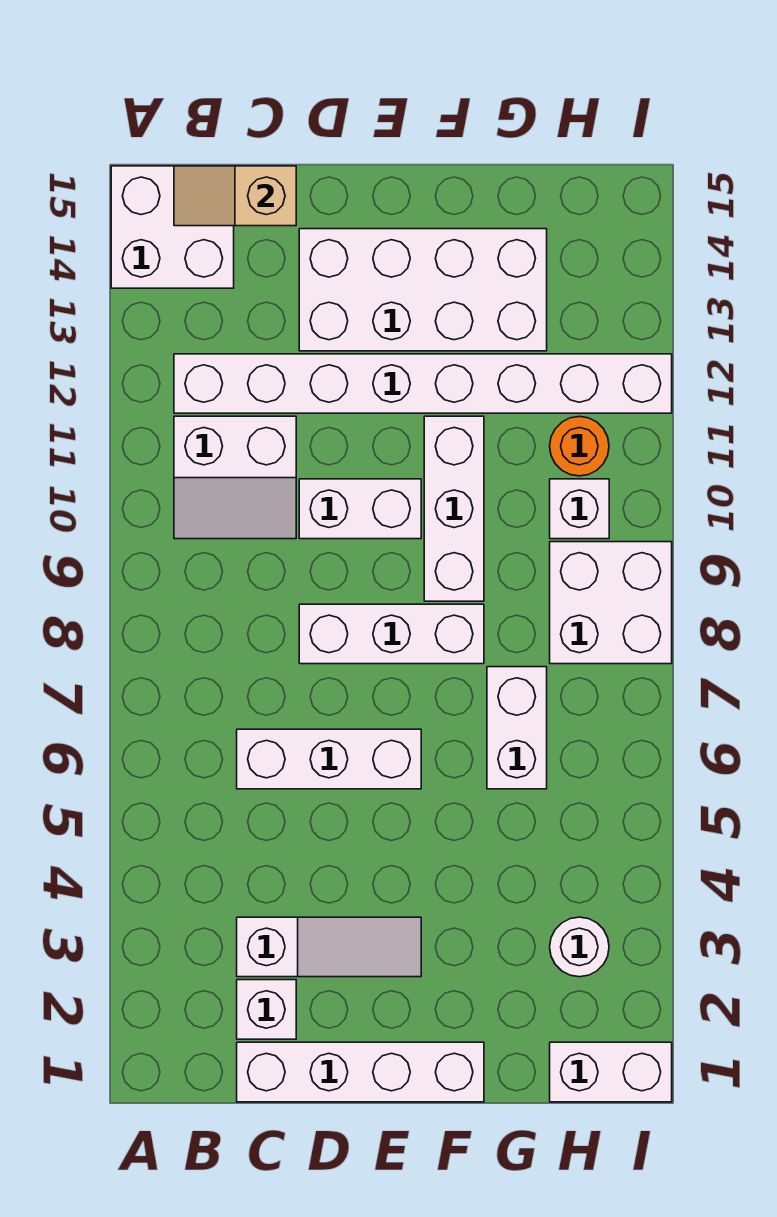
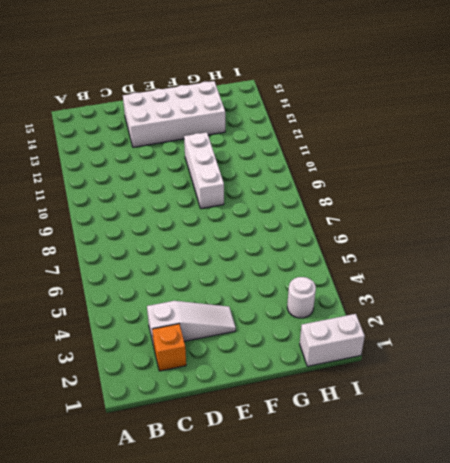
orange 1x1 brick [152,324,186,371] -> white 1x1 brick [237,980,296,1039]
none -> white 2x2 brick [111,166,234,288]
none -> white 2x2 slope [174,416,296,539]
none -> white 1x8 brick [174,354,672,413]

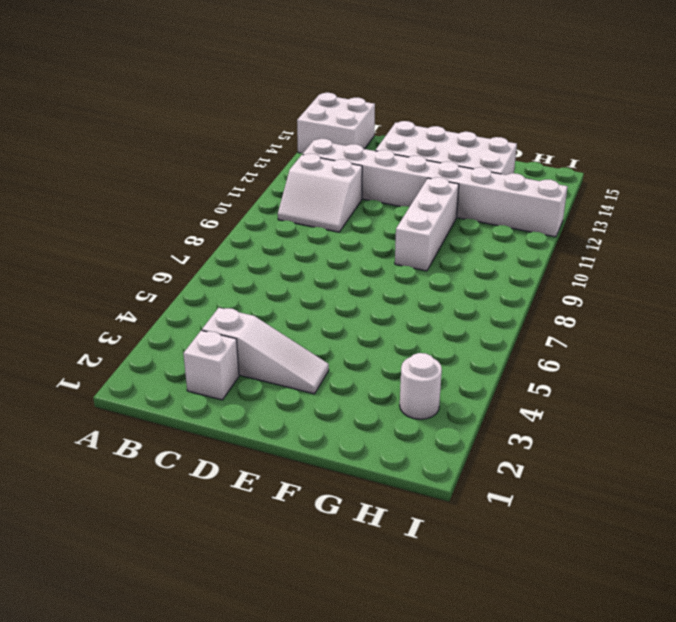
none -> white 1x4 brick [237,1042,484,1102]
none -> white 1x3 brick [237,729,421,789]
none -> white 1x3 brick [299,604,484,664]

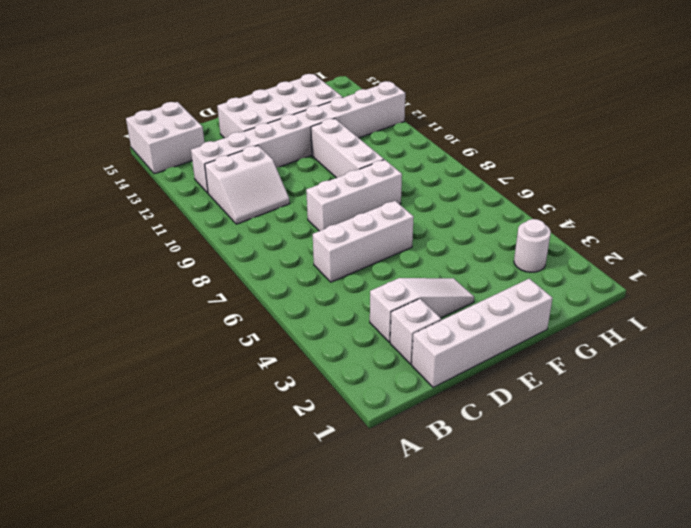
none -> white 1x2 brick [299,479,421,539]
none -> white 1x2 brick [487,667,547,789]
none -> white 1x2 brick [550,1042,672,1102]

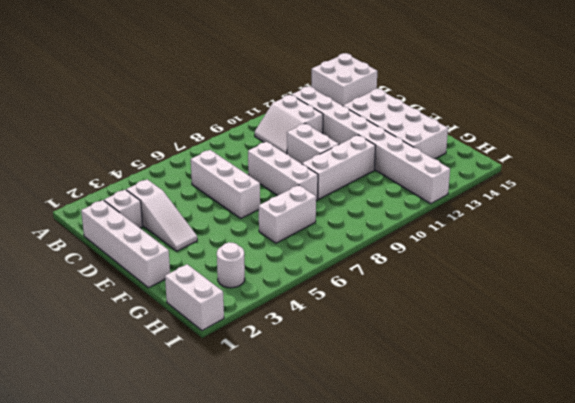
none -> white 2x2 brick [550,542,672,664]
none -> white 1x1 brick [550,479,609,539]
none -> orange 1x1 round brick [550,416,609,476]

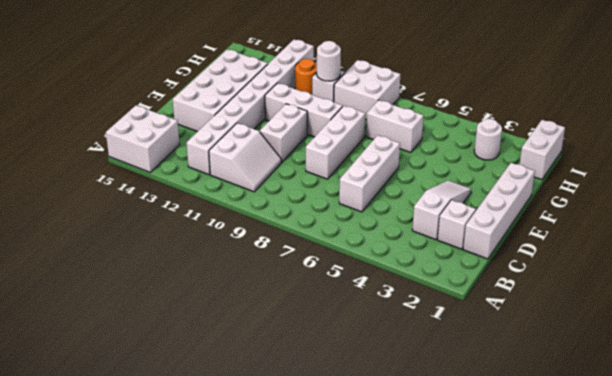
white 1x1 round brick [317,41,341,81] -> none
none -> tan 1x2 slope [174,166,296,226]

